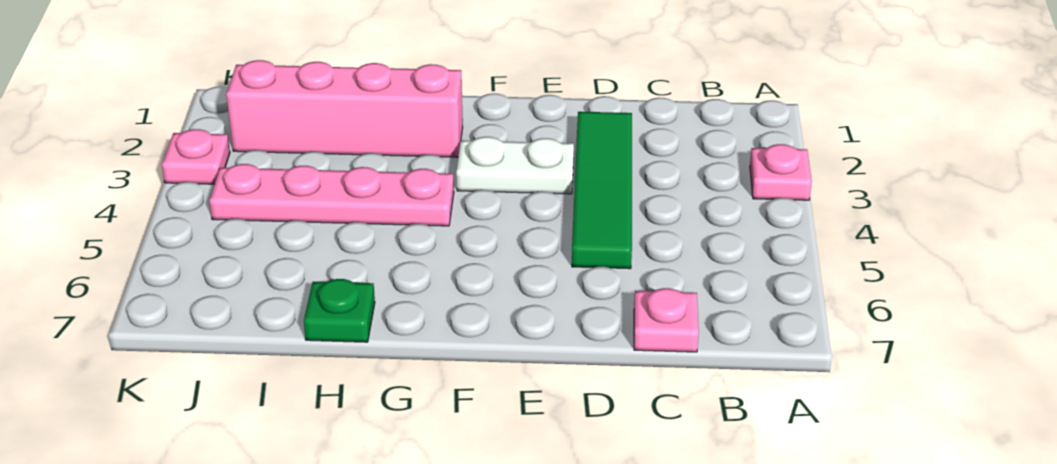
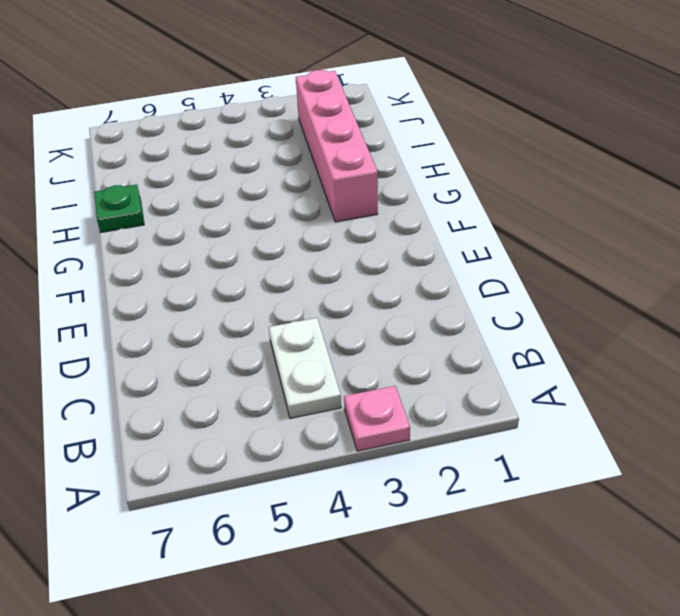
white 1x2 plate [269,318,341,418] -> white 1x2 plate moved to [456,137,574,194]
none -> pink 1x1 plate [634,288,699,352]
none -> green 1x4 tile [572,112,632,269]

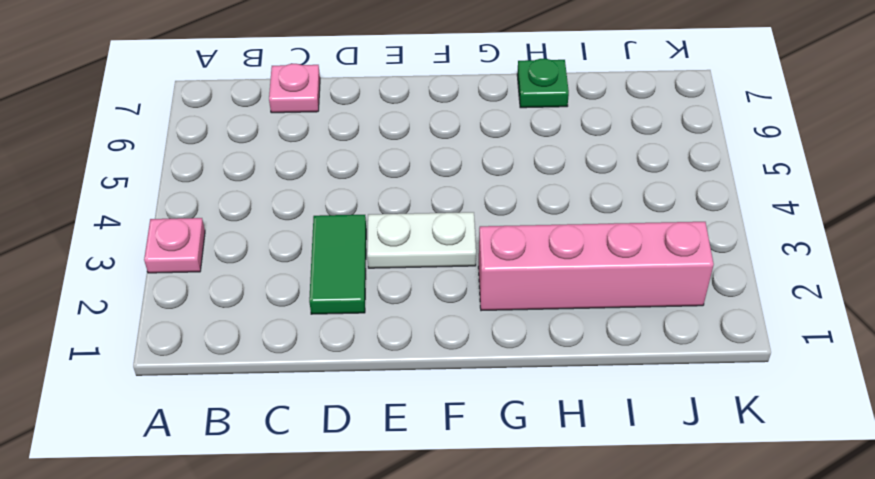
green 1x2 tile [309,215,366,314] -> green 1x4 tile [572,112,632,269]
none -> pink 1x4 plate [210,164,454,226]
none -> pink 1x1 plate [162,129,230,184]

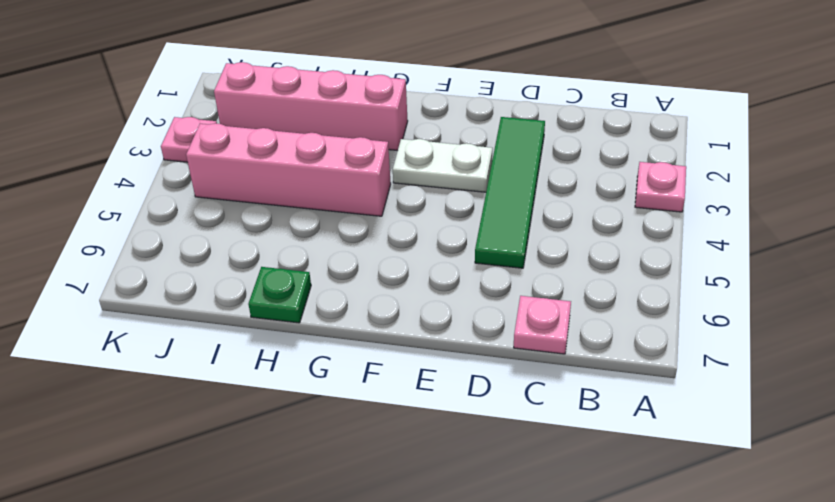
pink 1x4 brick [186,123,391,216] -> pink 1x4 plate [210,164,454,226]

